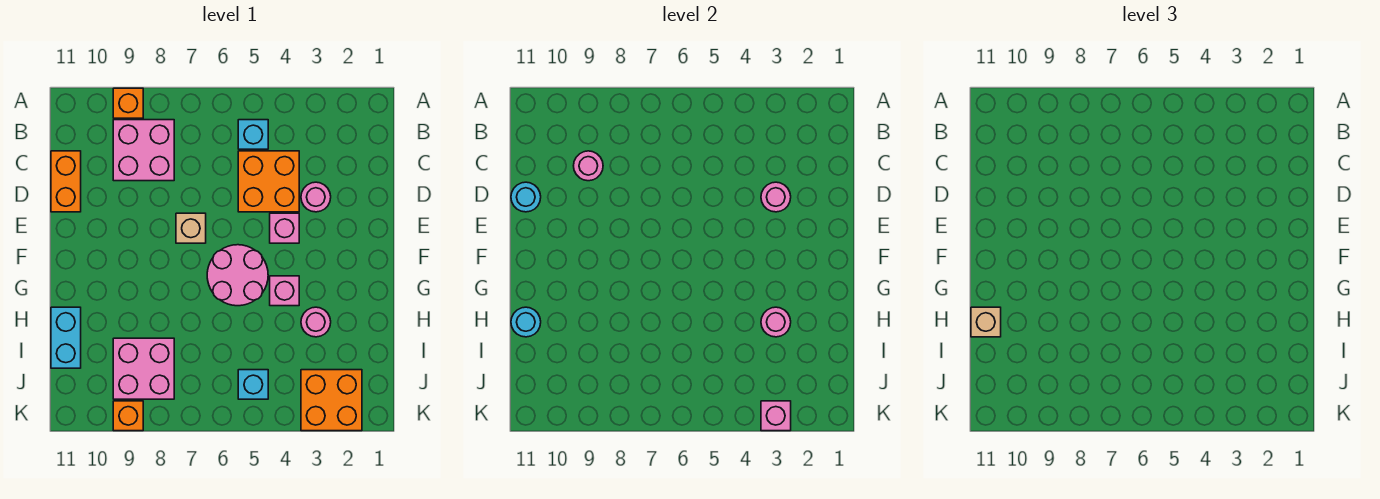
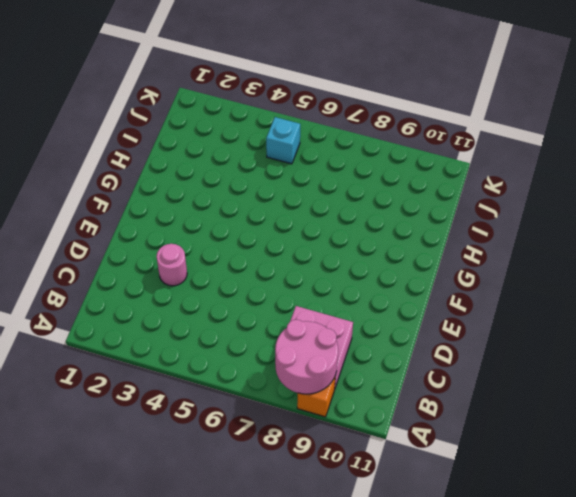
pink 2x2 round brick [275,320,338,394] -> pink 2x2 round brick moved to [207,245,268,306]
none -> cyan 1x1 brick [238,120,268,149]
none -> orange 2x2 brick [238,151,299,212]
none -> orange 1x2 brick [51,151,81,212]

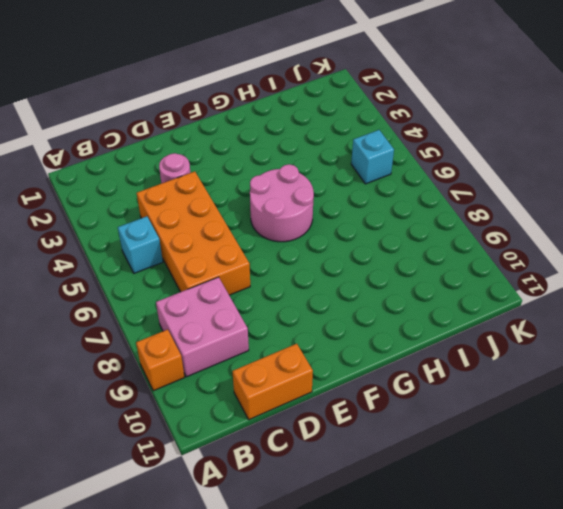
orange 2x4 brick [137,171,250,295] -> orange 2x2 brick [238,151,299,212]
none -> pink 1x1 brick [270,213,299,243]
none -> tan 1x1 brick [176,213,206,243]
none -> pink 1x1 brick [270,276,299,306]

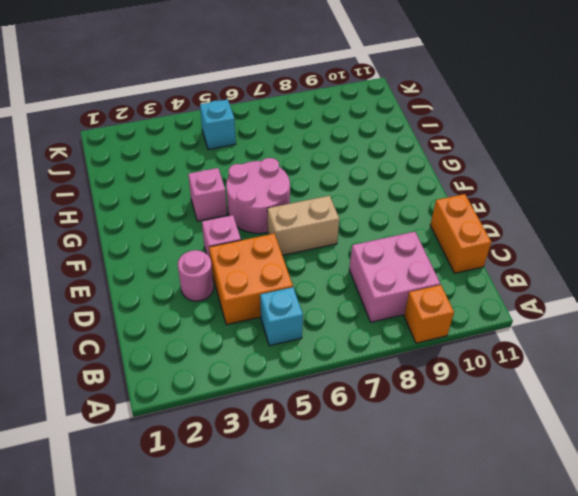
tan 1x2 brick [267,196,339,255] -> tan 1x1 brick [176,213,206,243]
none -> pink 1x1 round brick [301,307,331,337]
none -> cyan 1x2 brick [51,307,81,368]
none -> pink 2x2 brick [113,338,174,399]

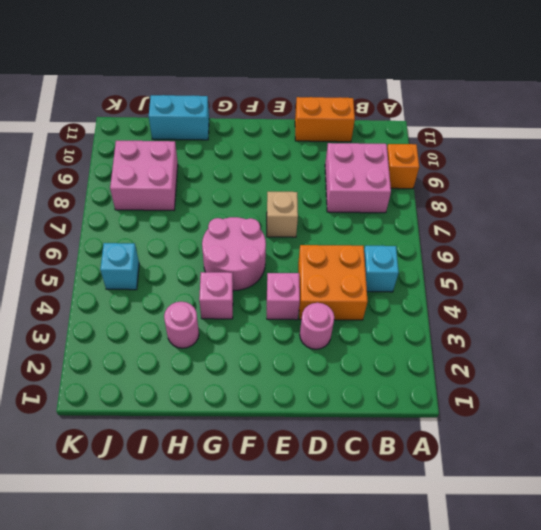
none -> orange 2x2 brick [301,370,362,431]
none -> orange 1x1 brick [113,401,143,431]
none -> pink 1x1 round brick [574,151,603,181]

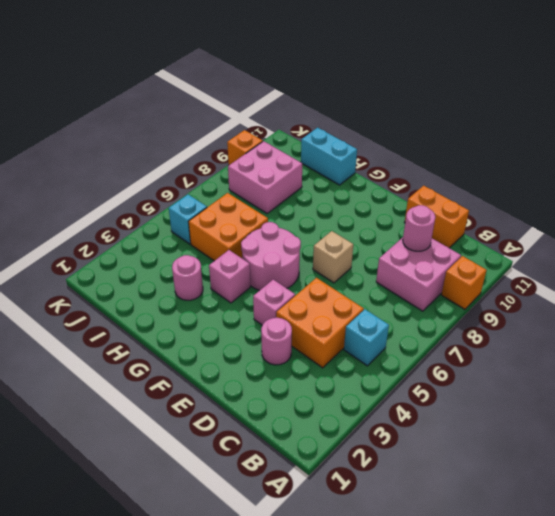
orange 2x2 brick [188,193,268,261] -> orange 2x2 brick moved to [301,370,362,431]
none -> pink 1x1 round brick [761,182,791,212]
none -> cyan 1x1 round brick [511,182,541,212]
none -> pink 1x1 round brick [761,307,791,337]

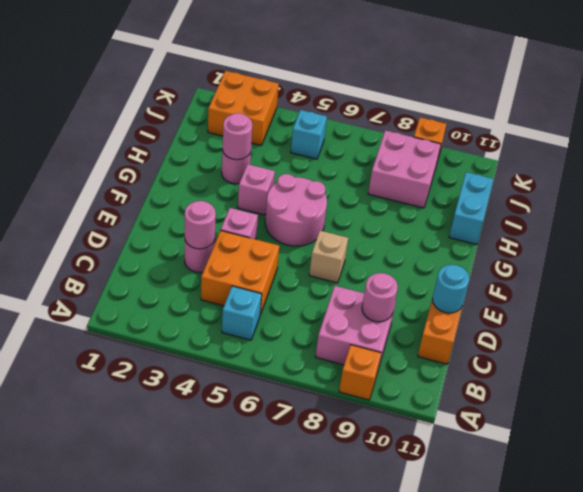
none -> cyan 1x1 round brick [511,307,541,337]
none -> pink 1x1 brick [761,401,791,431]
none -> tan 1x1 brick [971,307,1001,337]

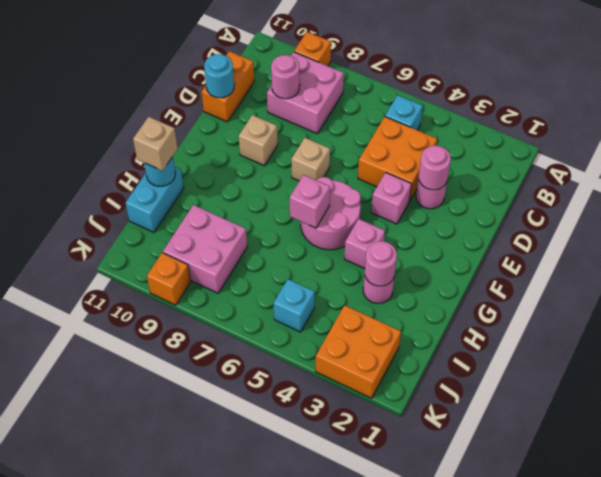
tan 1x1 brick [239,115,278,166] -> none
pink 1x1 brick [290,175,330,228] -> pink 1x1 brick moved to [761,401,791,431]

